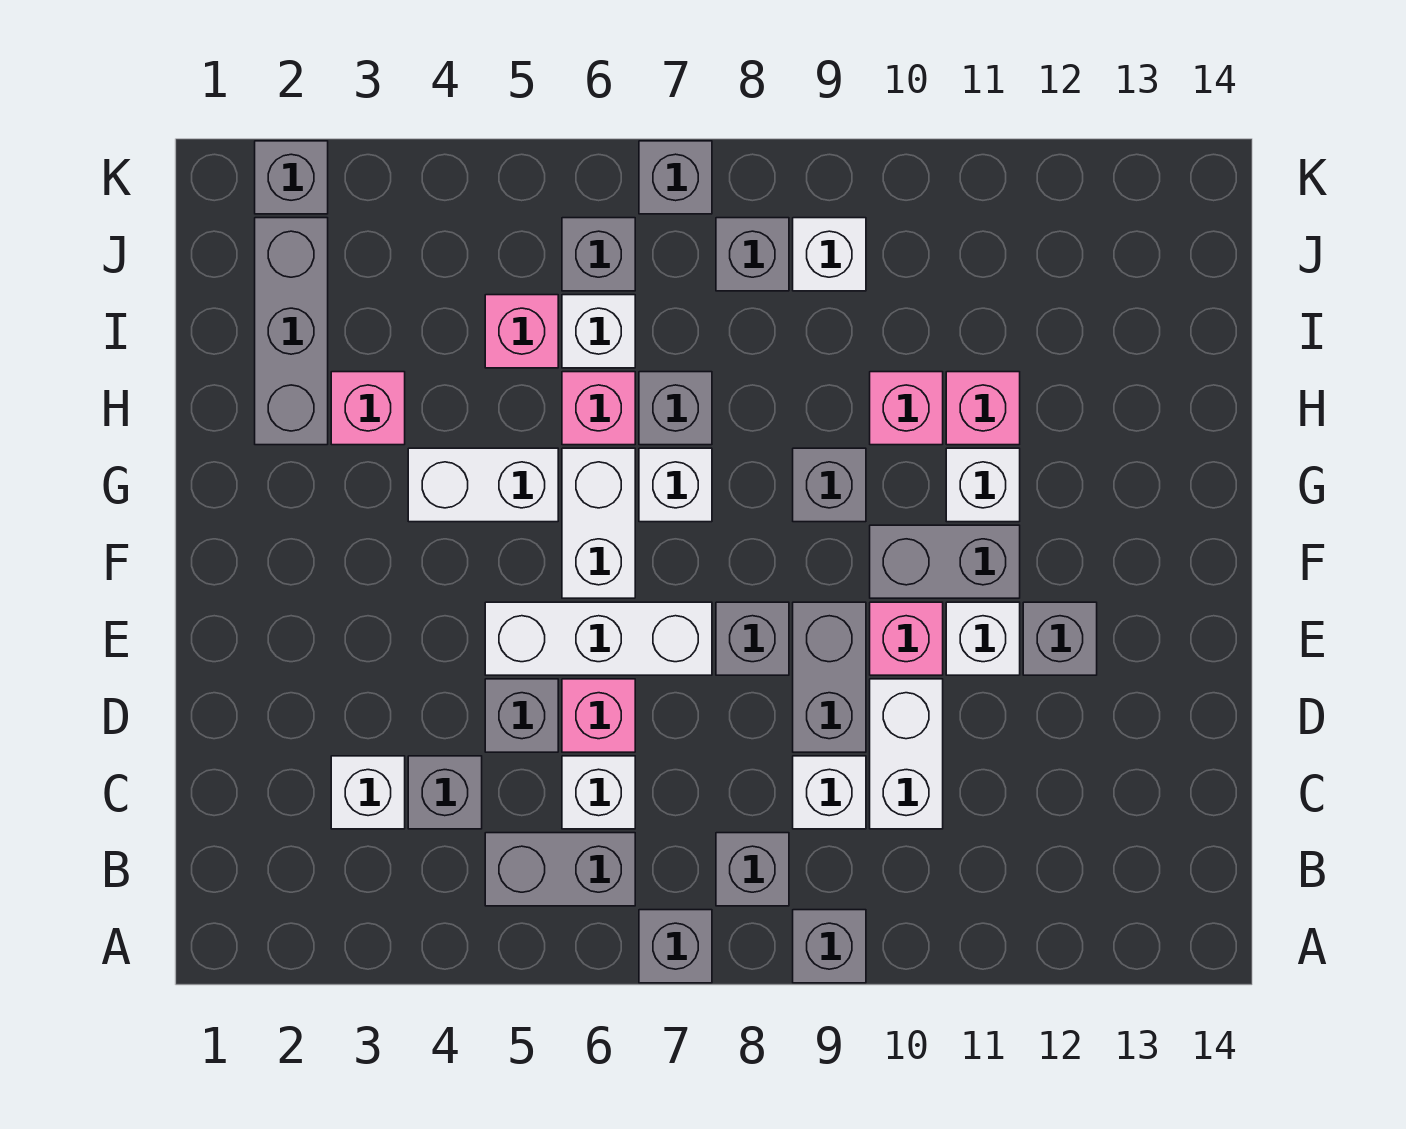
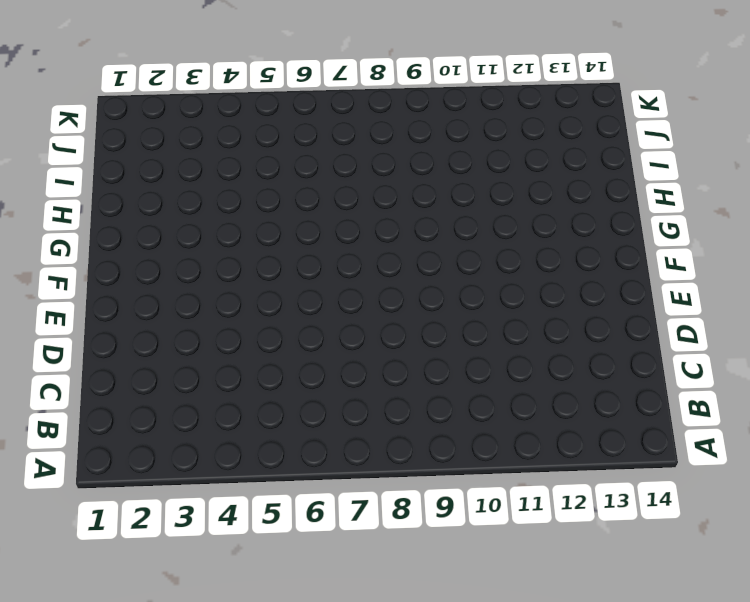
none -> grey 1x1 brick [639,910,712,983]
none -> grey 1x1 brick [793,910,866,983]
none -> grey 1x2 brick [485,833,635,906]
none -> grey 1x1 brick [716,833,789,906]

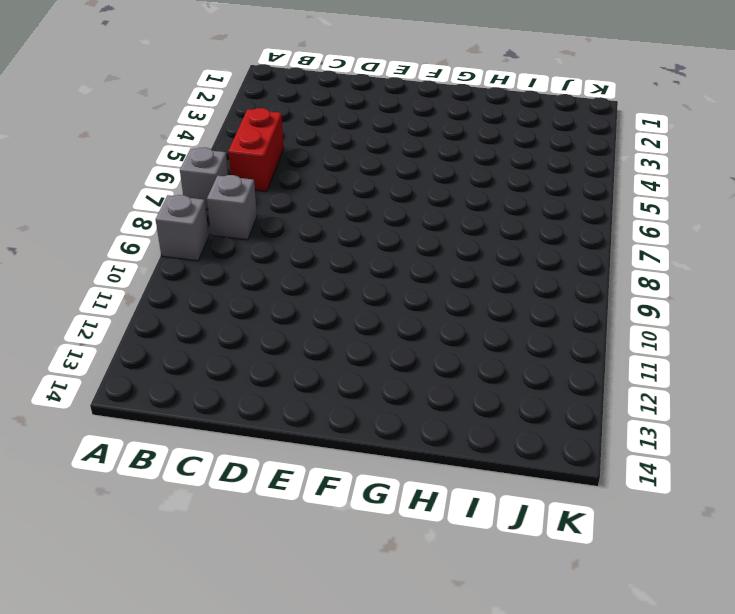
red 1x2 brick [228,108,284,192] -> grey 1x2 brick [485,833,635,906]
none -> white 1x1 brick [331,756,405,829]
none -> grey 1x1 brick [408,756,482,829]
none -> white 1x1 brick [562,756,635,829]
none -> white 1x1 brick [793,756,866,829]

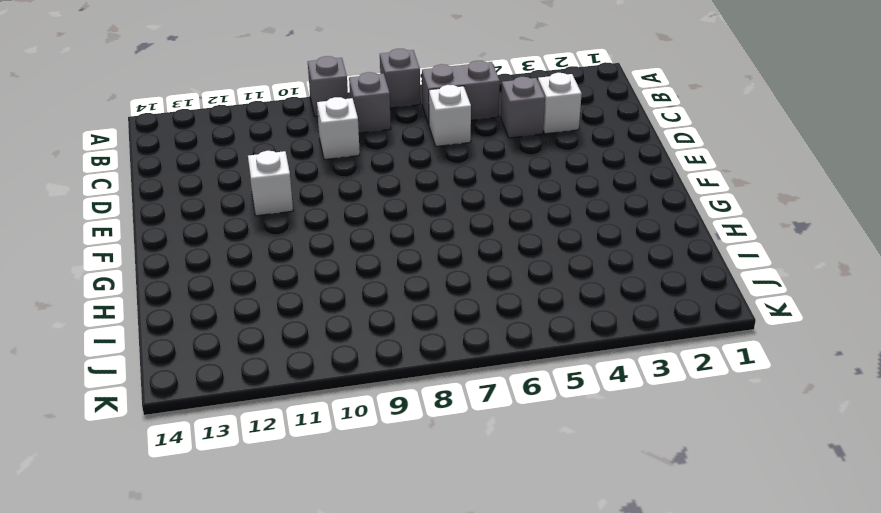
none -> white 1x2 brick [870,679,943,829]
none -> grey 1x1 brick [485,679,558,752]
none -> pink 1x1 brick [562,679,635,752]
none -> grey 1x2 brick [793,602,866,752]

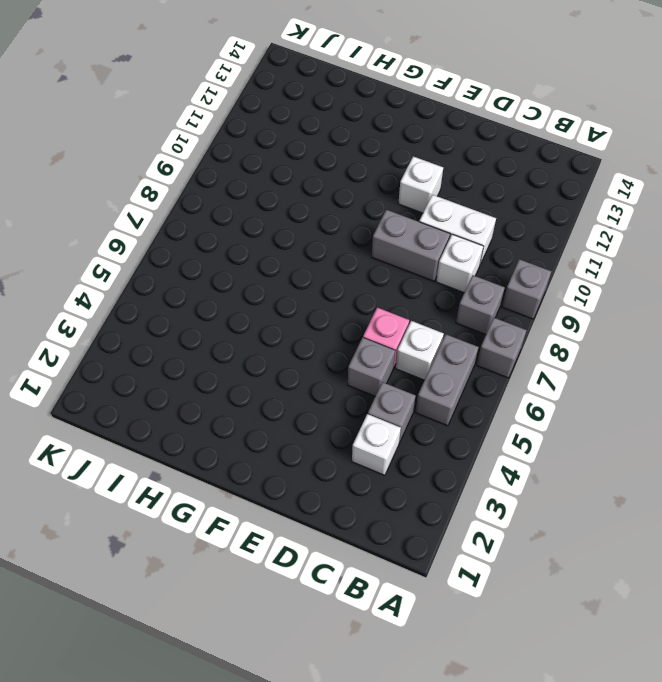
none -> white 1x3 brick [485,602,712,675]
none -> grey 1x1 brick [716,602,789,675]
none -> pink 1x1 brick [870,602,943,675]
none -> grey 1x1 brick [1023,602,1097,675]

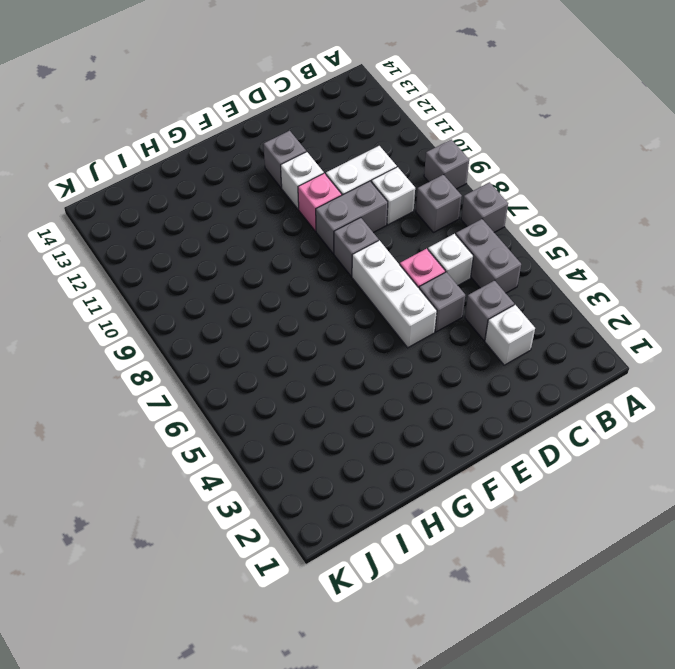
none -> white 1x2 brick [562,448,635,598]
none -> grey 1x2 brick [870,525,1020,598]
none -> white 1x2 brick [408,448,558,522]
none -> white 1x1 brick [639,448,712,522]

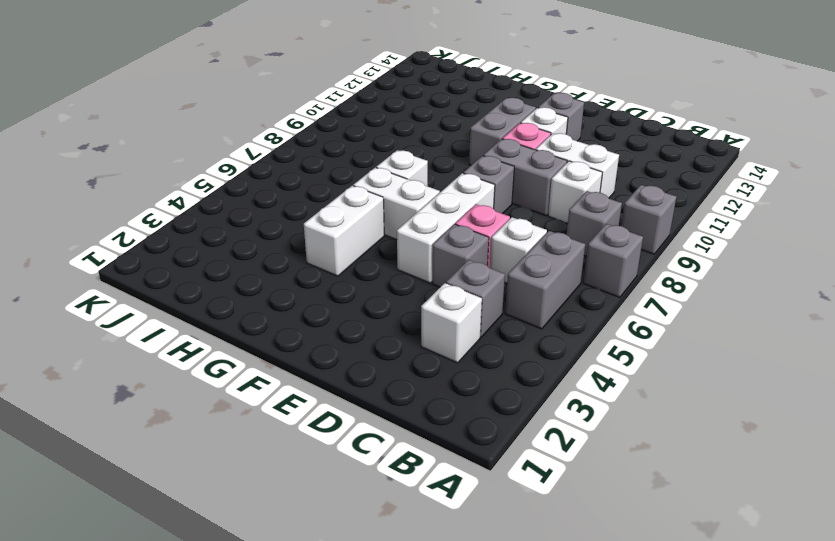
none -> grey 1x1 brick [793,448,866,522]
none -> white 1x1 brick [946,448,1020,522]
none -> grey 1x3 brick [255,218,328,445]
none -> pink 1x1 brick [331,372,405,445]

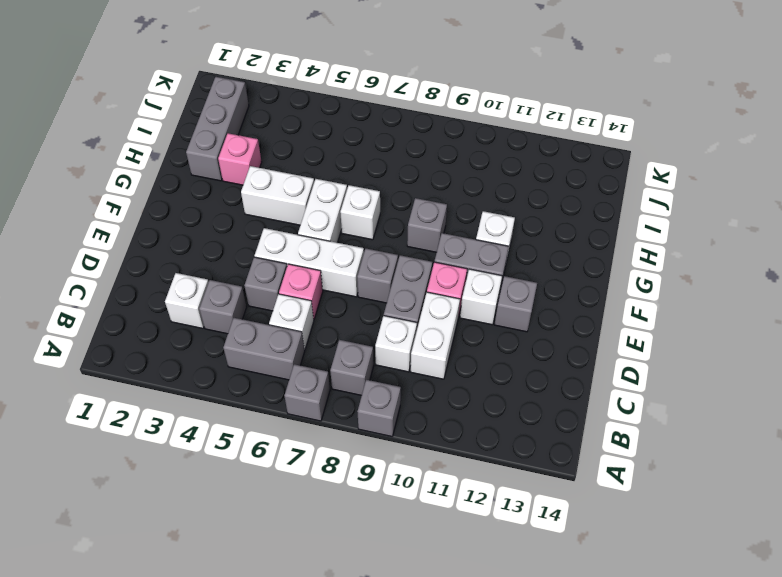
none -> pink 1x1 brick [562,372,635,445]
none -> grey 1x1 brick [639,372,712,445]
none -> pink 1x1 brick [870,372,943,445]
none -> pink 1x1 brick [946,372,1020,445]

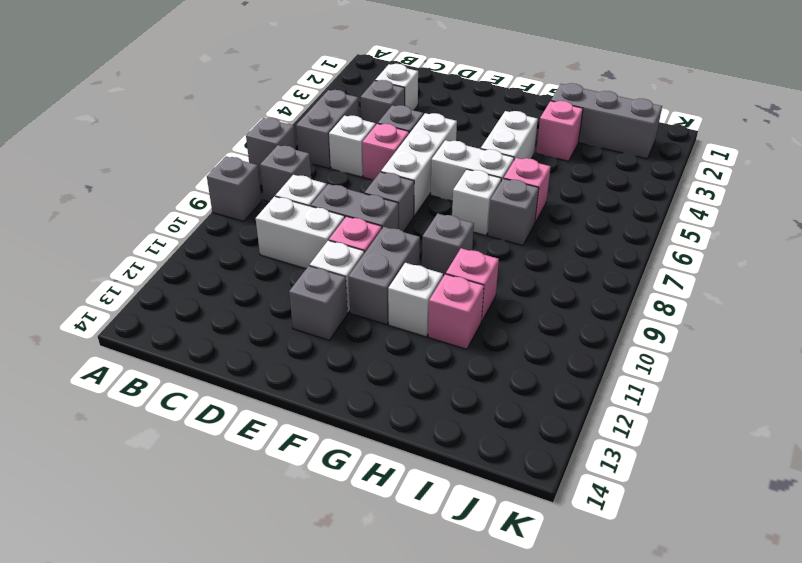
none -> pink 1x1 brick [485,295,558,368]
none -> white 1x1 brick [562,295,635,368]
none -> grey 1x1 brick [562,218,635,291]
none -> grey 1x1 brick [716,218,789,291]

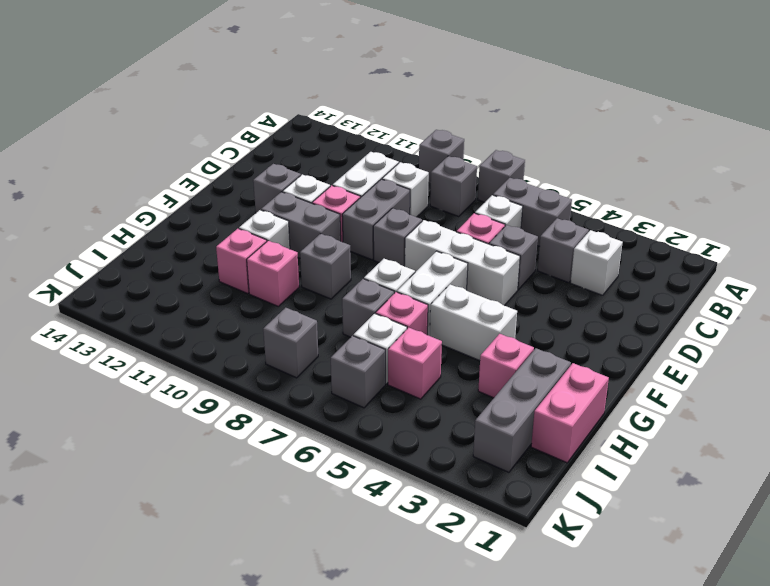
pink 1x2 brick [531,363,609,463] -> none
none -> white 1x1 brick [793,218,866,291]
none -> grey 1x1 brick [255,141,328,214]
none -> grey 1x1 brick [639,141,712,214]

